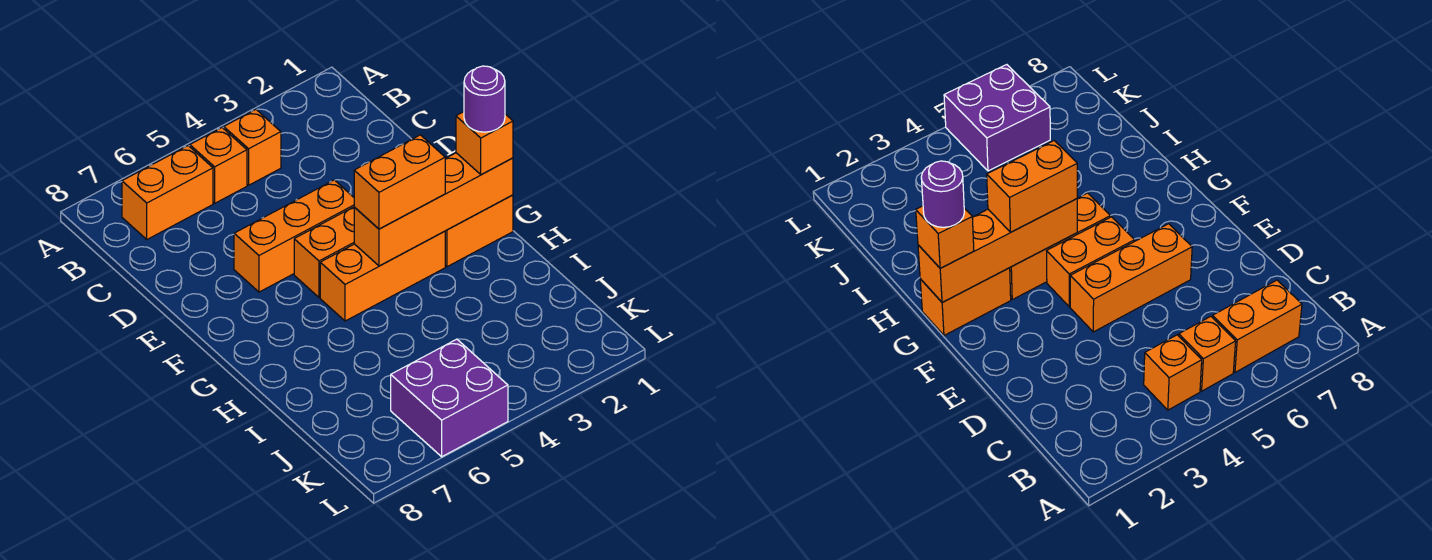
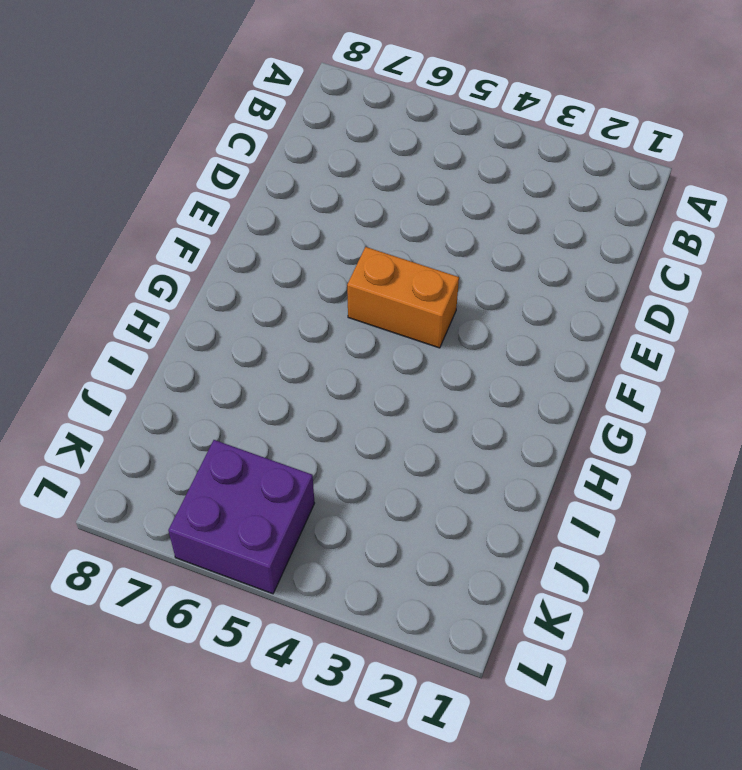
none -> orange 1x1 brick [224,110,281,185]
none -> orange 1x1 brick [190,128,247,203]
none -> orange 1x2 brick [122,146,213,239]

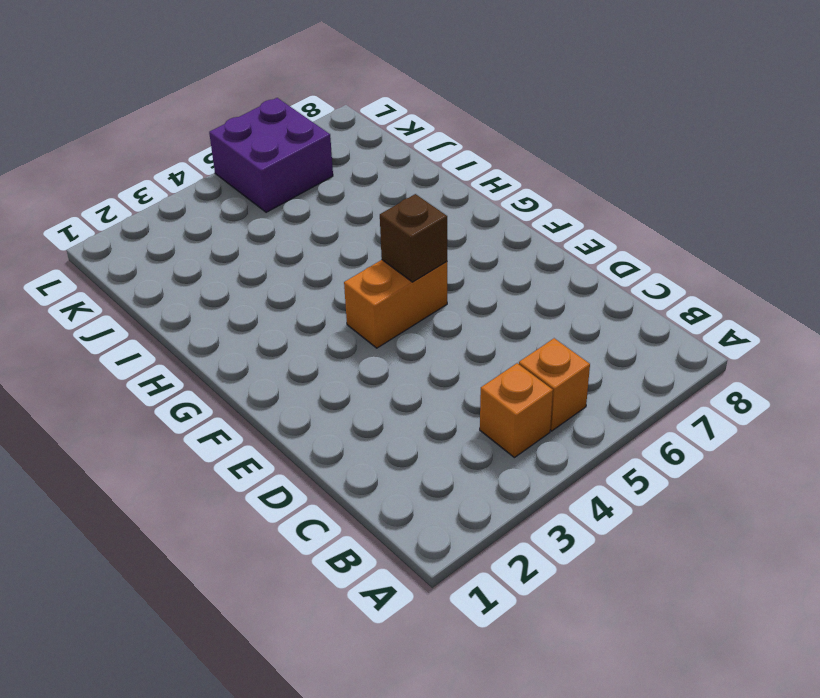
brown 1x1 brick [380,194,447,282] -> none
none -> orange 1x2 brick [122,146,213,239]
none -> orange 1x3 brick [234,180,354,292]
none -> orange 1x2 brick [445,195,513,267]

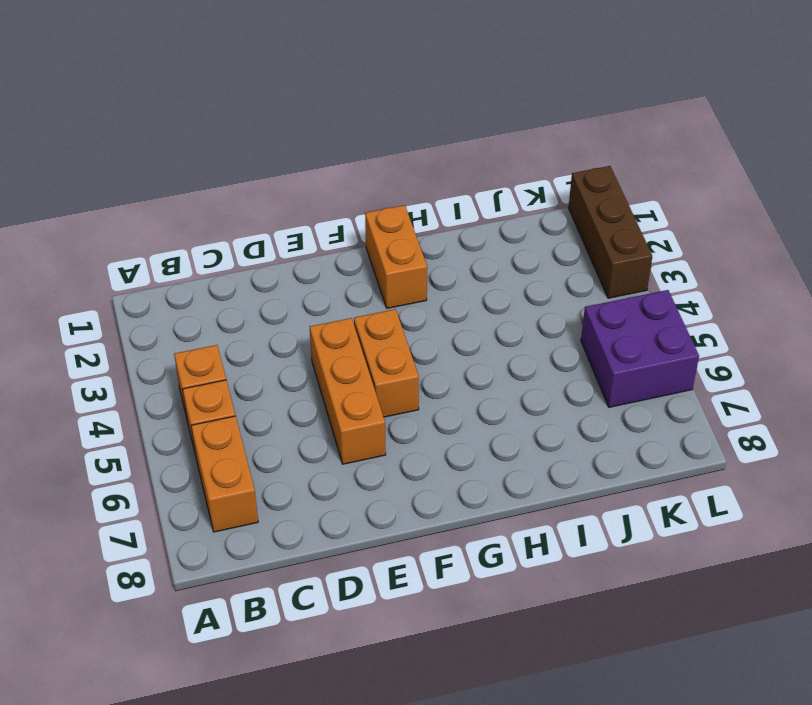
brown 1x3 brick [568,166,652,298] -> none
none -> orange 1x3 brick [320,231,445,321]
none -> orange 1x4 brick [354,153,513,266]
none -> orange 1x1 brick [456,112,513,175]

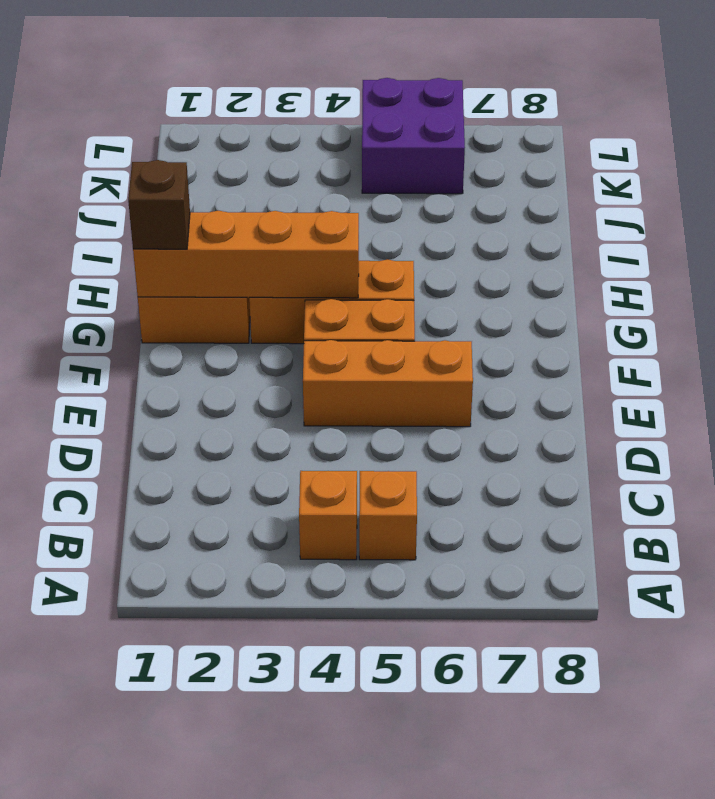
brown 1x1 brick [128,160,190,249] -> orange 1x1 brick [456,112,513,175]
none -> orange 1x2 brick [122,146,213,239]
none -> orange 1x2 brick [354,135,445,229]
none -> purple 1x1 round brick [464,66,505,132]

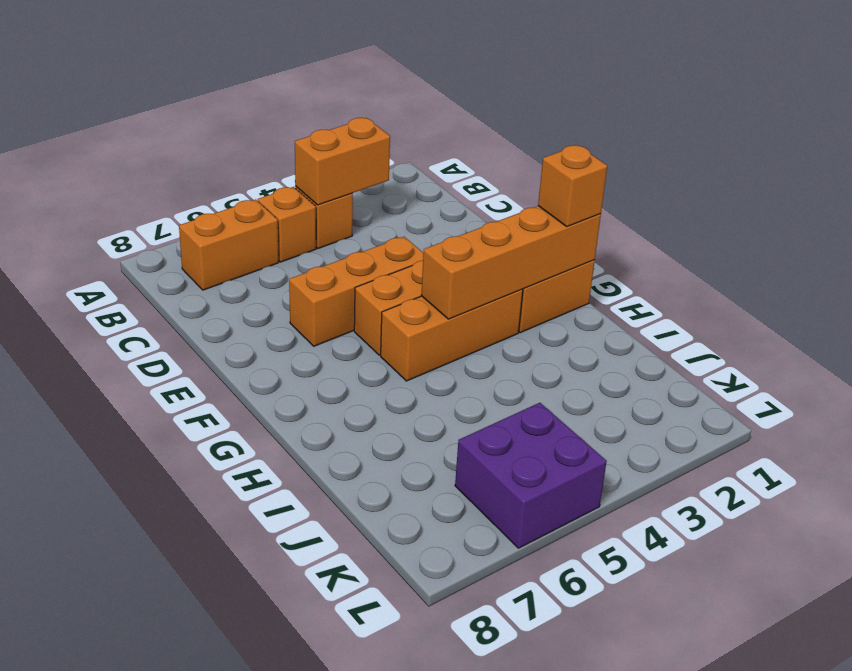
orange 1x2 brick [295,118,390,205] -> orange 1x2 brick moved to [354,135,445,229]
none -> purple 1x1 round brick [464,66,505,132]

